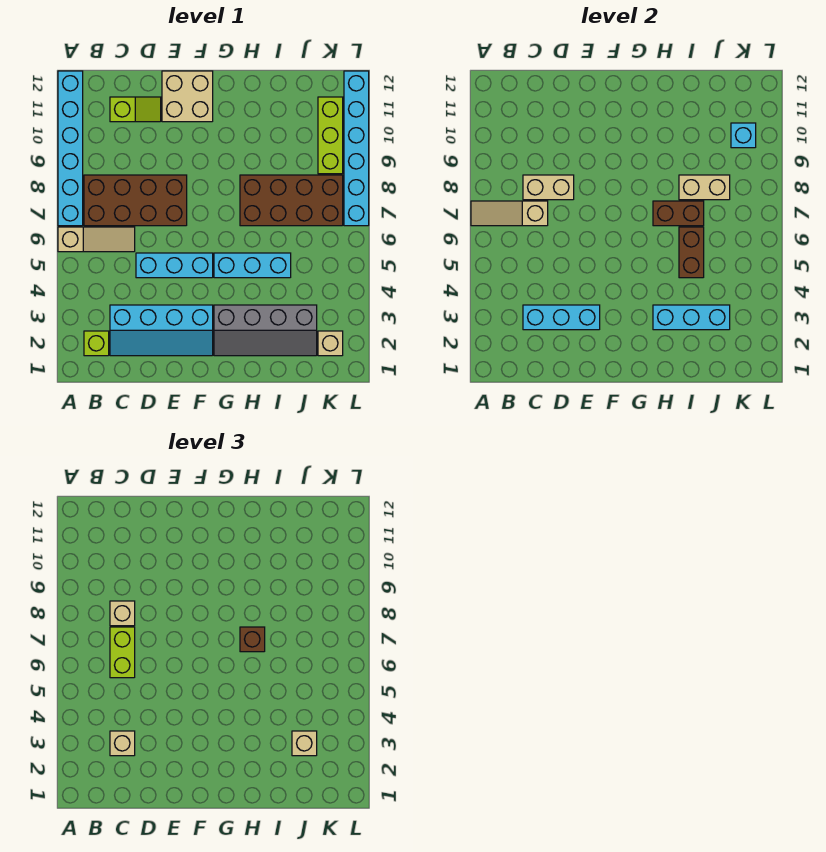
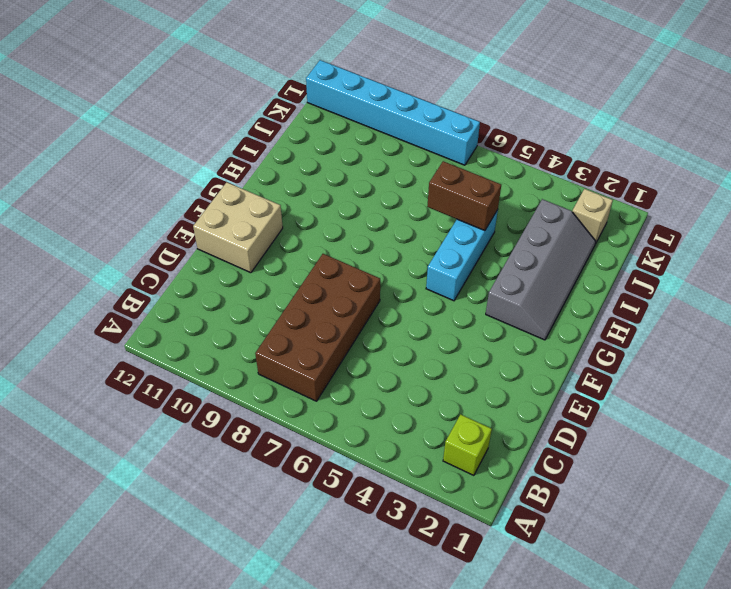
none -> tan 1x3 slope [58,227,135,252]
none -> cyan 1x6 brick [58,71,83,226]
none -> cyan 2x4 slope [110,305,213,356]

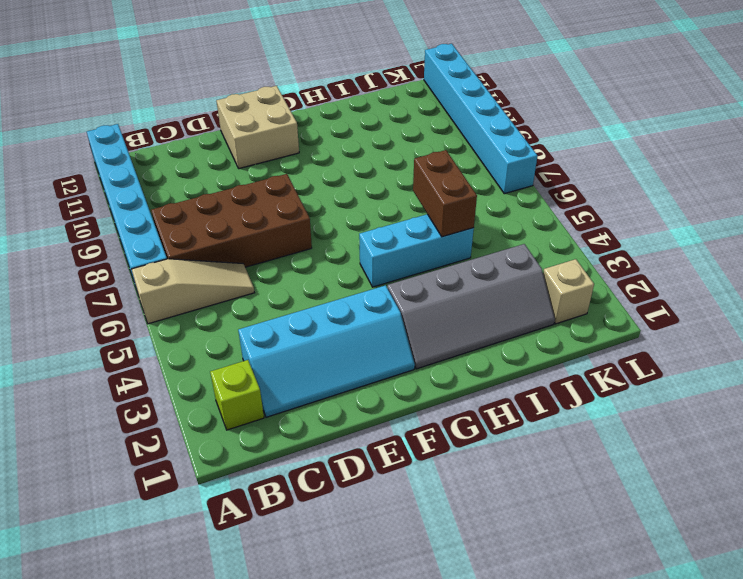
none -> lime 1x2 slope [110,97,161,122]
none -> cyan 1x3 brick [136,253,213,278]
none -> brown 2x4 brick [240,175,343,226]

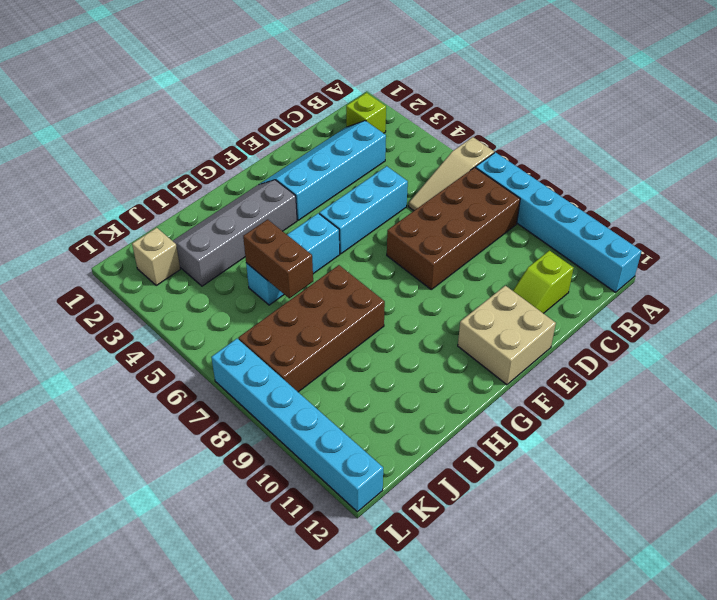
none -> lime 1x3 brick [318,97,343,174]
none -> tan 1x3 slope [471,201,548,226]
none -> cyan 1x3 brick [523,305,600,330]

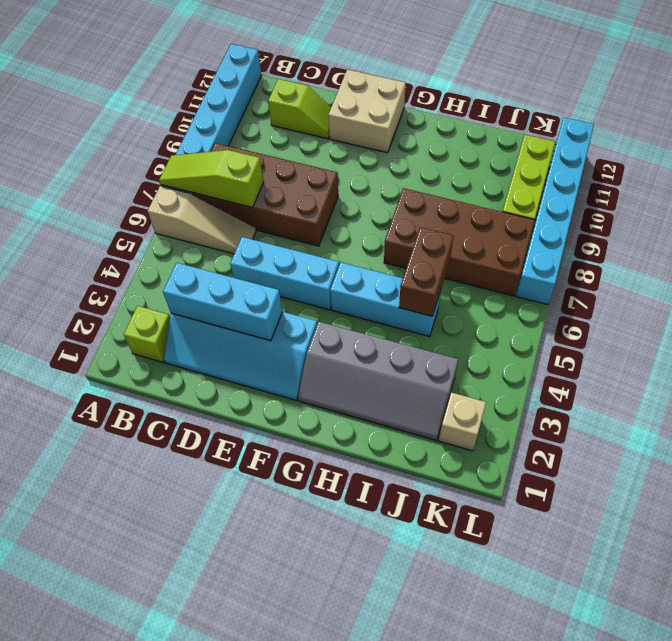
lime 1x3 slope [159,150,264,208] -> tan 1x3 slope [471,201,548,226]
none -> tan 1x2 brick [523,175,574,200]
none -> cyan 1x3 brick [653,305,730,330]
none -> brown 1x2 brick [653,201,704,226]

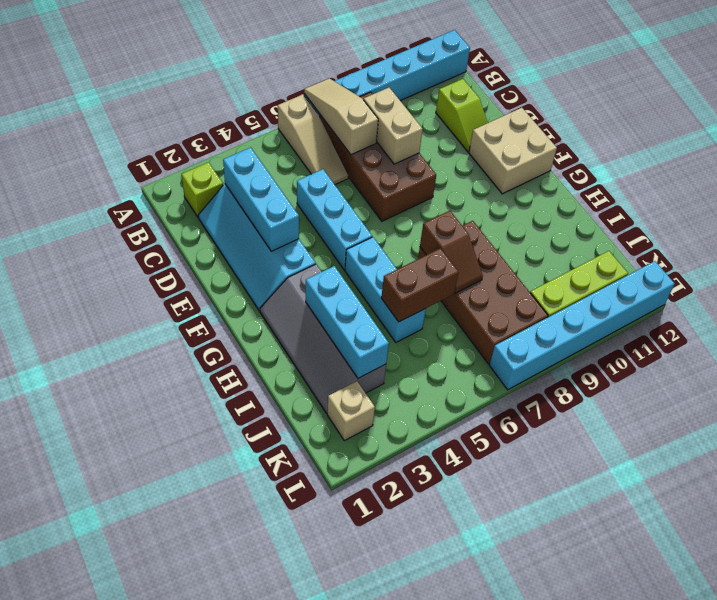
brown 1x2 slope [420,211,483,293] -> brown 1x2 brick [653,201,704,226]
none -> tan 1x2 brick [679,175,730,200]
none -> cyan 1x1 brick [731,123,756,148]
none -> tan 1x1 brick [110,731,135,756]

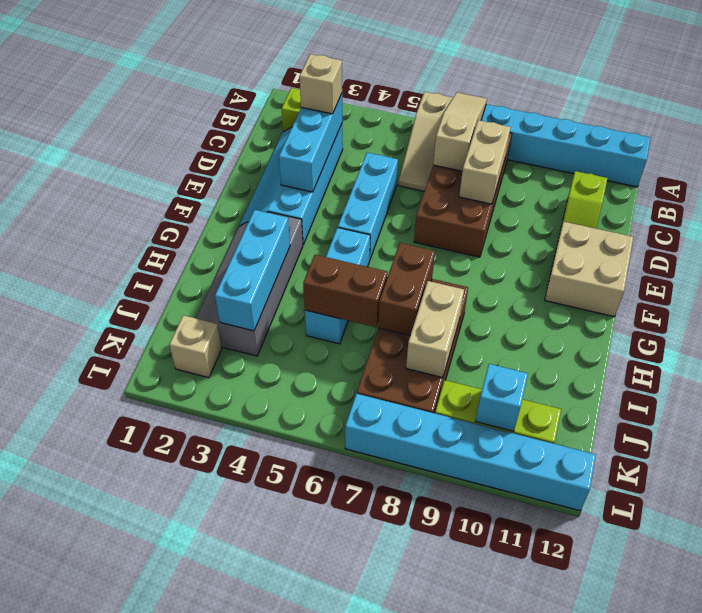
none -> lime 1x2 brick [110,627,135,678]
none -> tan 1x1 brick [110,601,135,626]
none -> brown 1x1 brick [240,627,265,652]

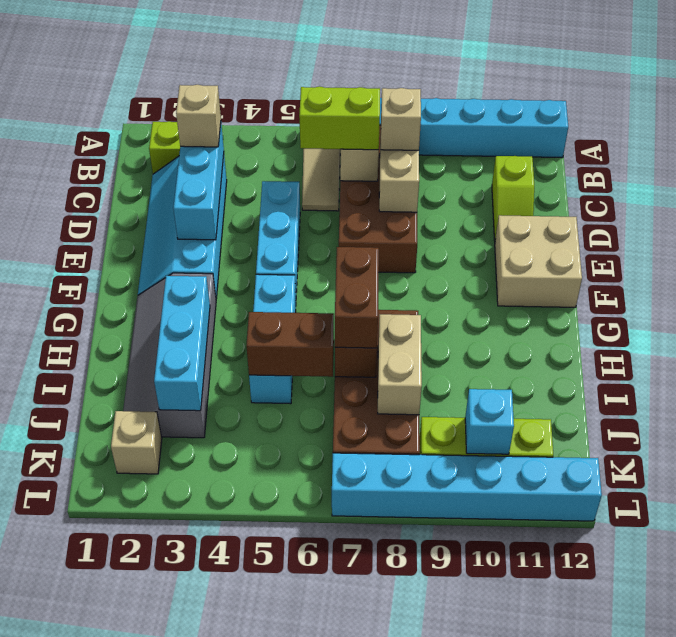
brown 1x2 brick [335,247,379,348] -> brown 1x1 brick [240,627,265,652]
none -> tan 1x1 brick [292,731,317,756]

